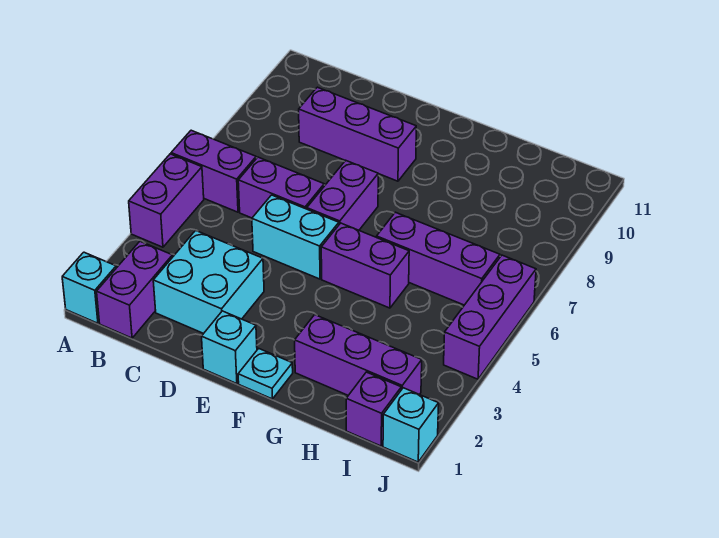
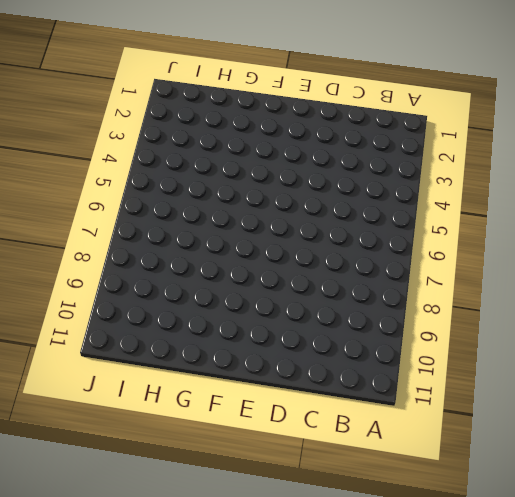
none -> cyan 1x1 brick [62,252,116,323]
none -> purple 1x2 brick [129,154,204,247]
none -> purple 1x2 brick [171,130,256,212]

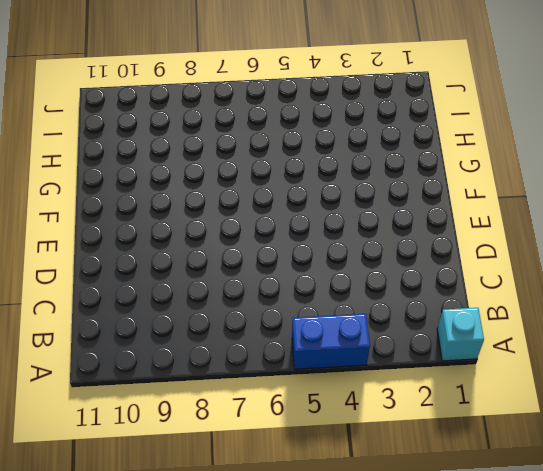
blue 1x2 brick [292,314,370,369] -> purple 1x2 brick [129,154,204,247]
none -> purple 1x2 brick [171,130,256,212]
none -> purple 1x2 brick [97,241,173,338]
none -> cyan 2x2 brick [153,230,264,334]

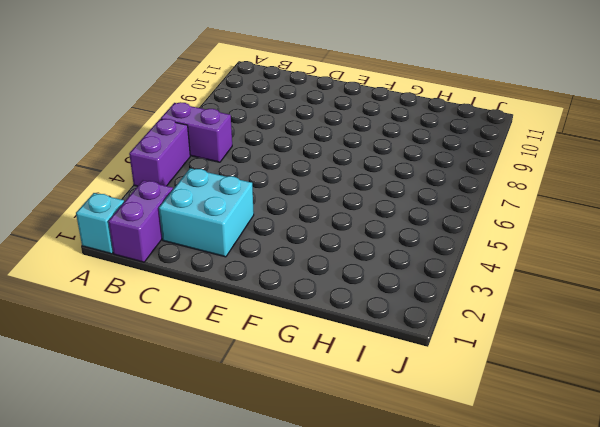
none -> purple 1x2 brick [238,157,324,218]
none -> purple 1x3 brick [299,87,416,181]
none -> cyan 1x2 brick [252,195,339,279]

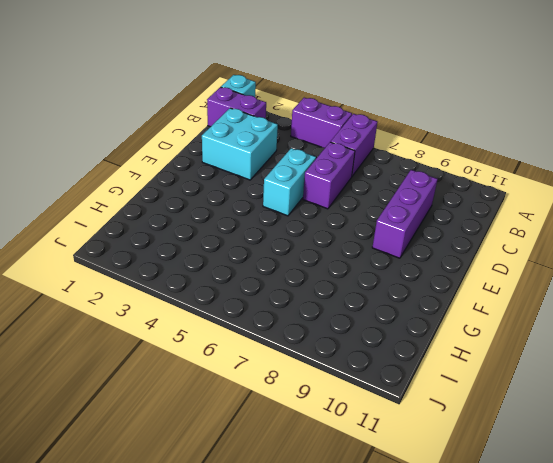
none -> cyan 1x1 brick [202,311,257,384]
none -> purple 1x2 brick [307,160,378,230]
none -> cyan 1x1 plate [238,348,293,399]

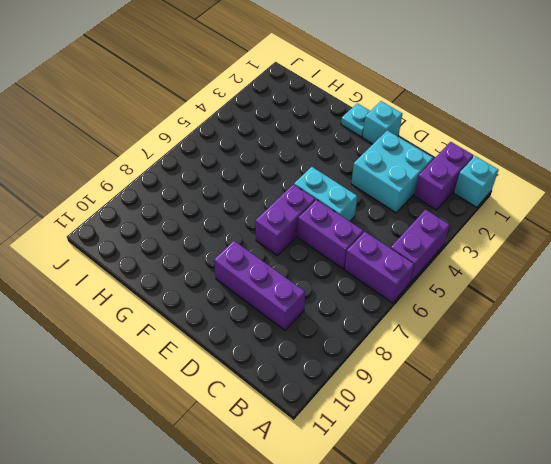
none -> purple 1x2 brick [321,223,409,308]
none -> purple 1x3 brick [295,315,422,395]
none -> purple 1x3 brick [377,212,500,305]

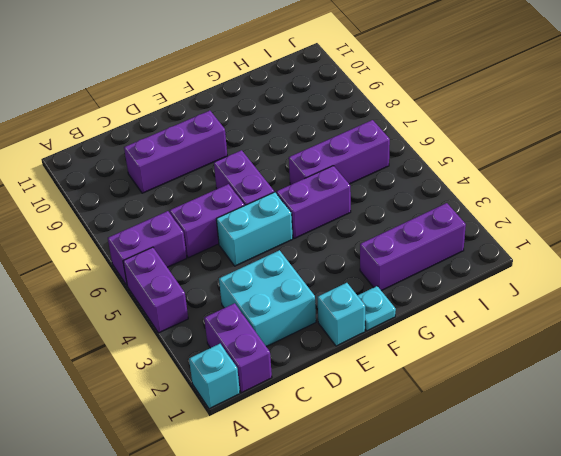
none -> purple 1x1 brick [346,372,401,446]
none -> cyan 1x1 brick [383,388,439,462]
none -> purple 1x3 brick [444,255,536,379]

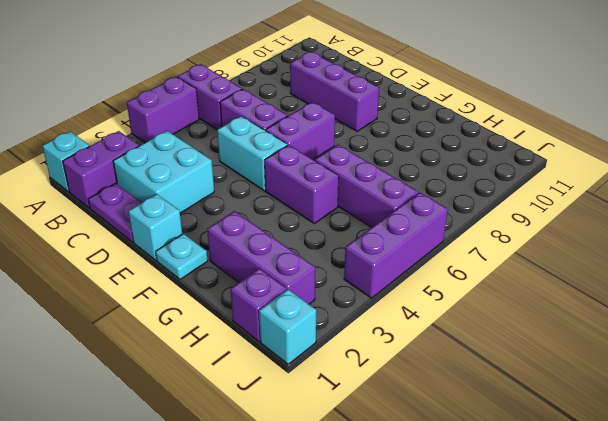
purple 1x2 plate [88,183,142,242] -> none

